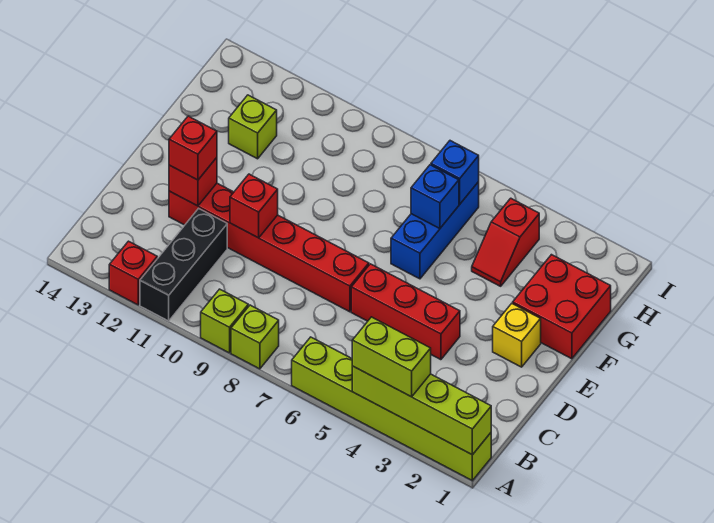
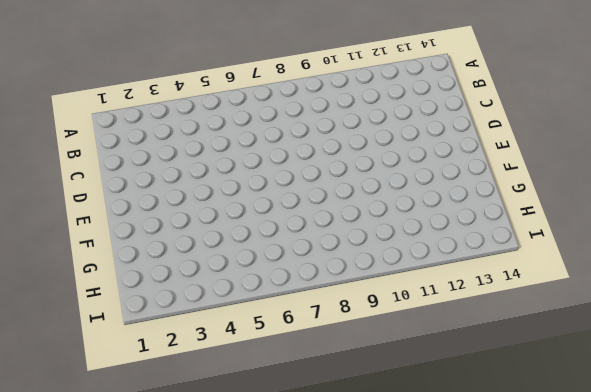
none -> lime 1x6 brick [292,337,491,481]
none -> lime 1x1 brick [231,305,279,369]
none -> lime 1x1 brick [201,289,248,353]

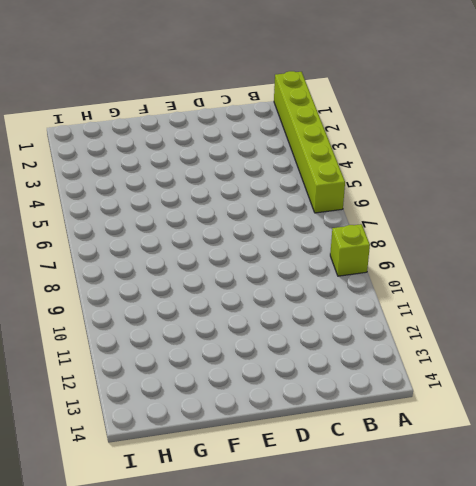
none -> lime 1x1 brick [231,305,279,369]
none -> black 1x3 brick [140,208,227,321]
none -> red 1x1 brick [109,241,157,305]

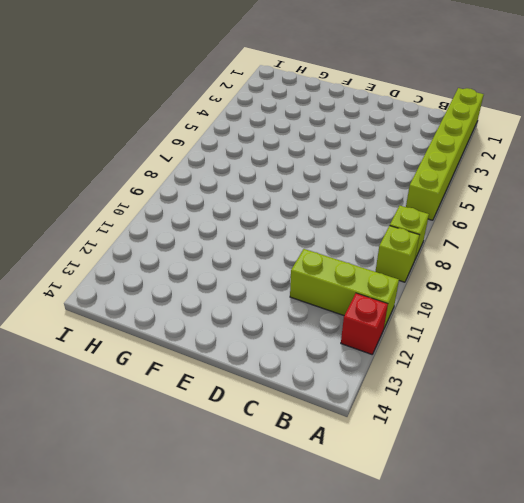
lime 1x3 brick [290,249,399,328] -> black 1x3 brick [140,208,227,321]
none -> red 1x3 brick [351,264,460,360]
none -> red 1x6 brick [169,183,369,312]
none -> yellow 1x1 brick [493,304,541,367]

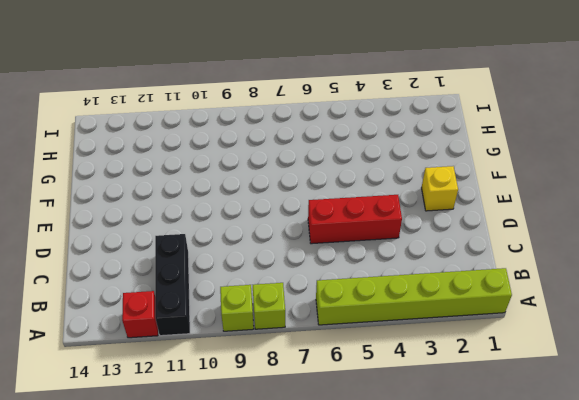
none -> red 1x6 brick [169,183,369,312]
none -> red 2x2 brick [513,255,611,359]
none -> blue 1x3 brick [391,182,479,279]

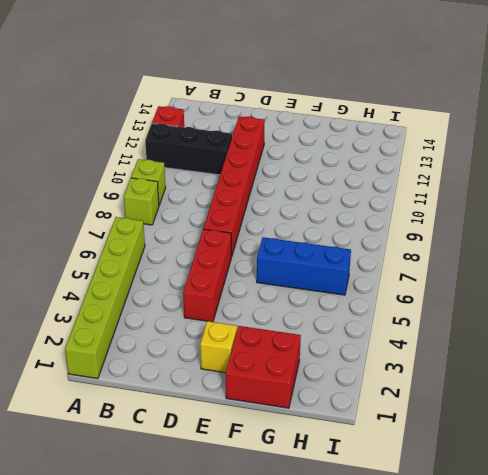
none -> red 1x2 slope [472,198,539,286]
none -> lime 1x1 brick [229,95,277,159]
none -> lime 1x4 brick [352,366,491,455]

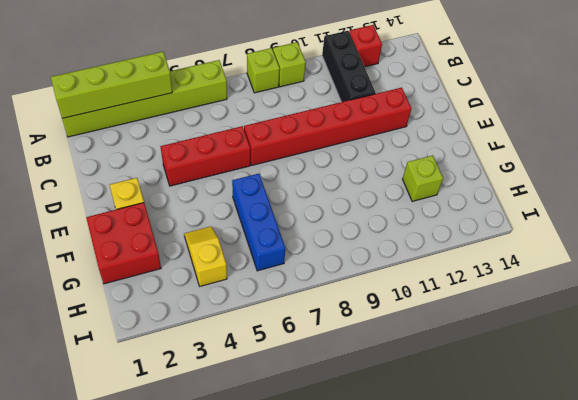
yellow 1x2 slope [184,226,227,286] -> red 1x2 slope [472,198,539,286]
none -> red 1x1 brick [230,174,278,238]
none -> red 1x1 brick [169,158,217,206]
none -> blue 1x1 brick [411,165,459,229]

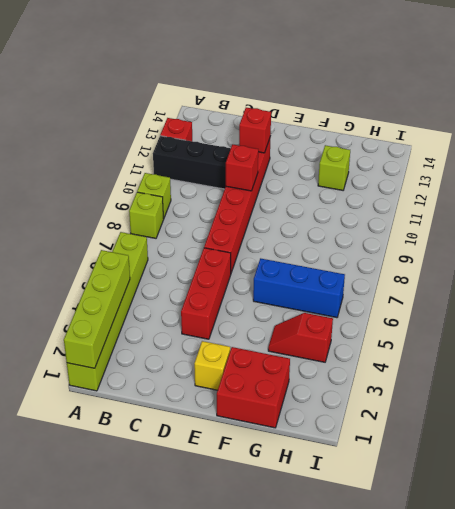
none -> blue 1x1 brick [411,165,459,229]
none -> blue 1x1 brick [431,141,479,204]
none -> lime 1x2 brick [352,317,431,397]

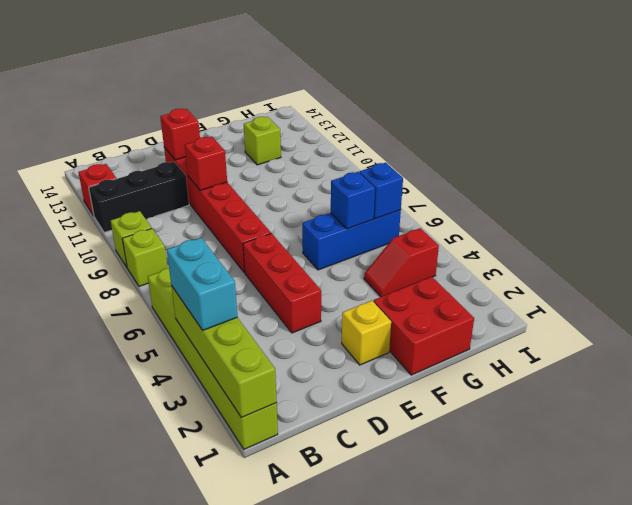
cyan 1x2 brick [167,238,237,330] -> lime 1x2 brick [352,317,431,397]
none -> red 1x1 brick [169,116,217,180]

